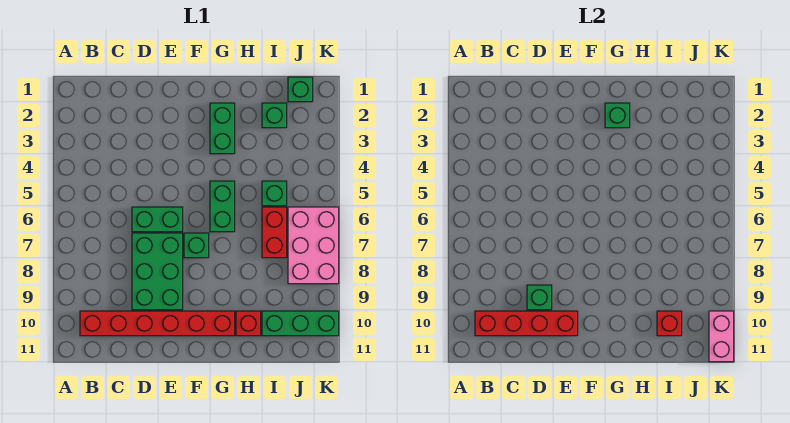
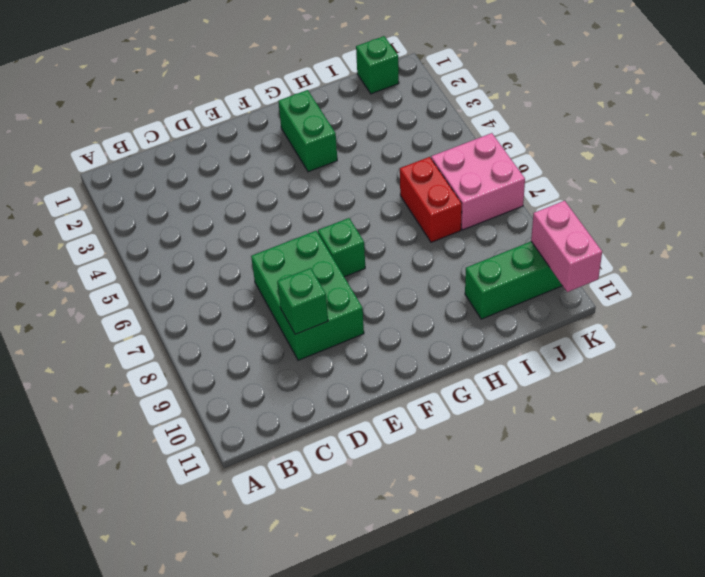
pink 2x2 brick [431,133,525,230] -> pink 2x3 brick [288,207,339,284]
none -> red 1x6 brick [80,311,235,336]
none -> green 1x2 brick [132,207,183,232]
none -> green 1x2 brick [210,181,235,232]

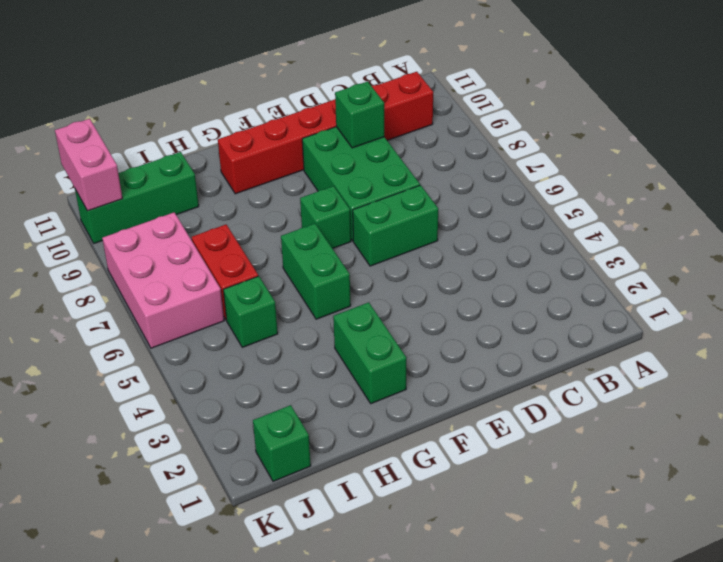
none -> red 1x1 brick [236,311,261,336]
none -> green 1x1 brick [262,103,287,128]
none -> red 1x4 brick [475,311,578,336]

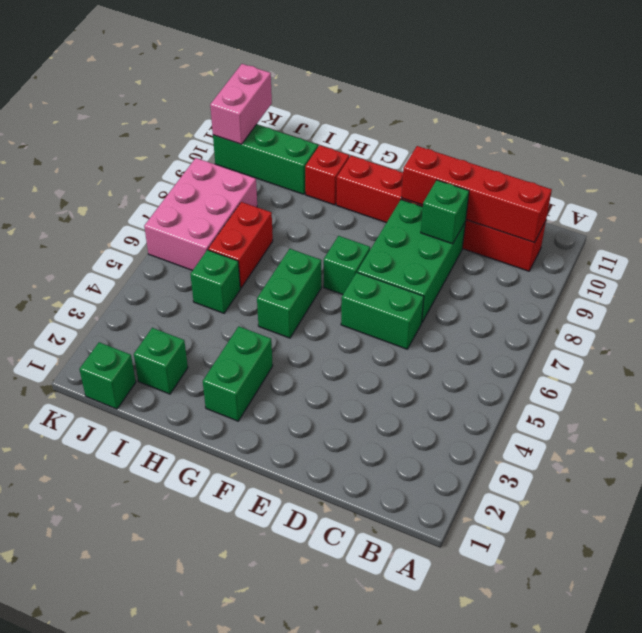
none -> green 1x1 brick [605,103,630,128]
none -> red 1x1 brick [657,311,682,336]

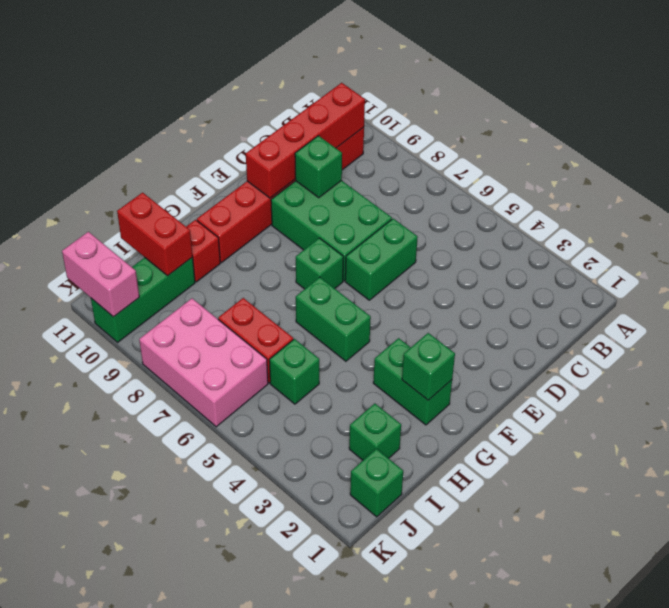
red 1x2 brick [117,193,193,276] -> red 1x1 brick [657,311,682,336]

